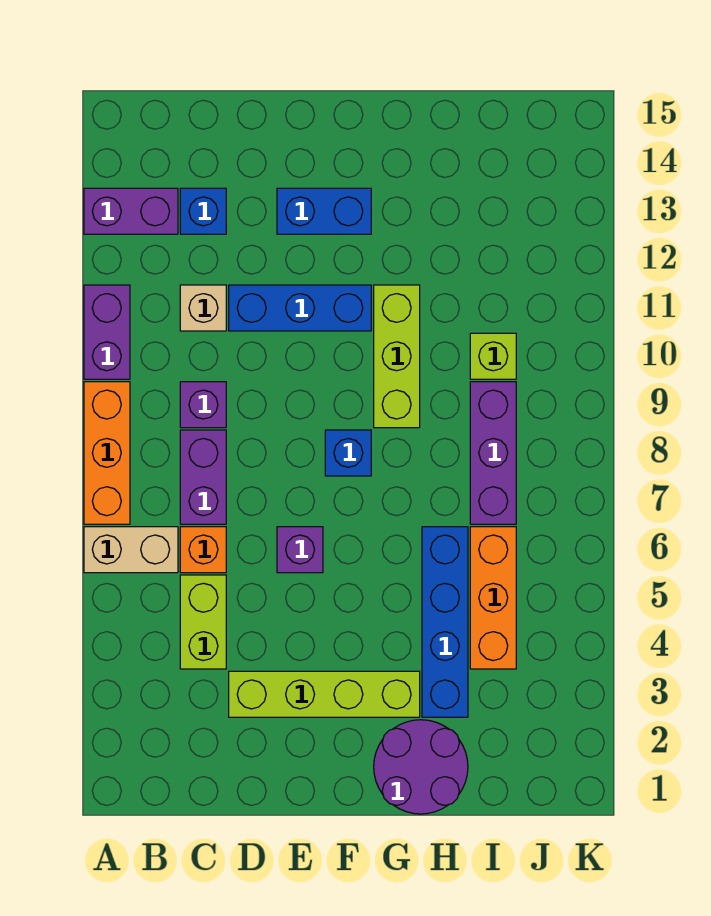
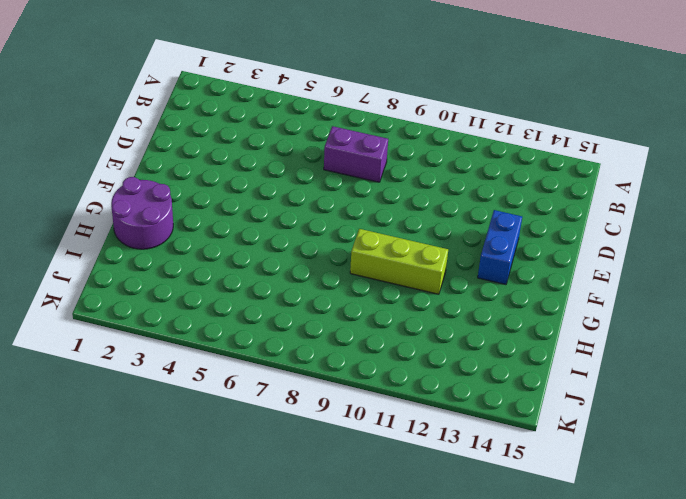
none -> tan 1x2 brick [84,527,178,573]
none -> orange 1x3 brick [84,382,130,524]
none -> purple 1x2 brick [84,285,130,379]

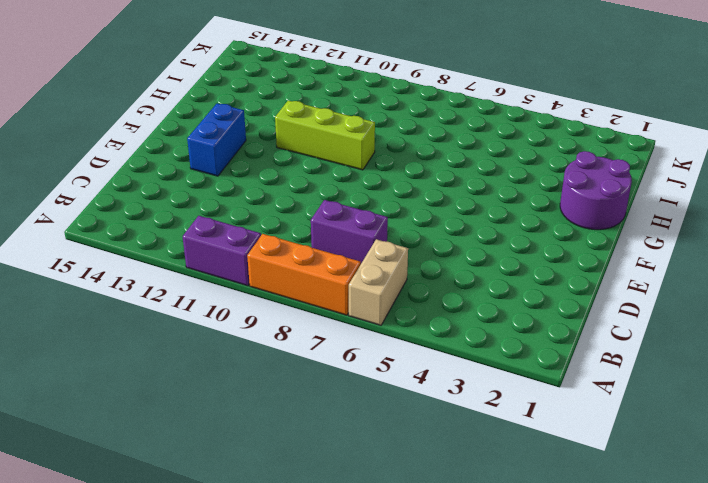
none -> purple 1x2 brick [84,188,178,234]
none -> lime 1x2 brick [180,575,226,669]
none -> orange 1x1 brick [180,527,226,573]

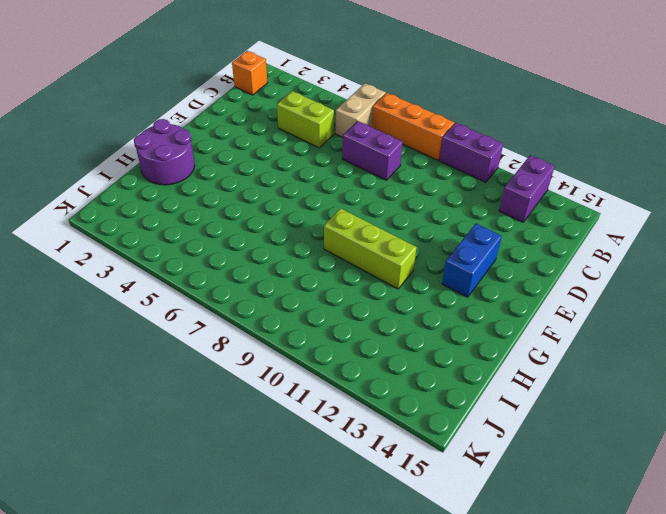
orange 1x1 brick [232,51,267,95] -> orange 1x1 brick moved to [180,527,226,573]
none -> purple 1x1 brick [180,382,226,428]
none -> tan 1x1 brick [180,285,226,331]
none -> blue 1x1 brick [180,188,226,234]

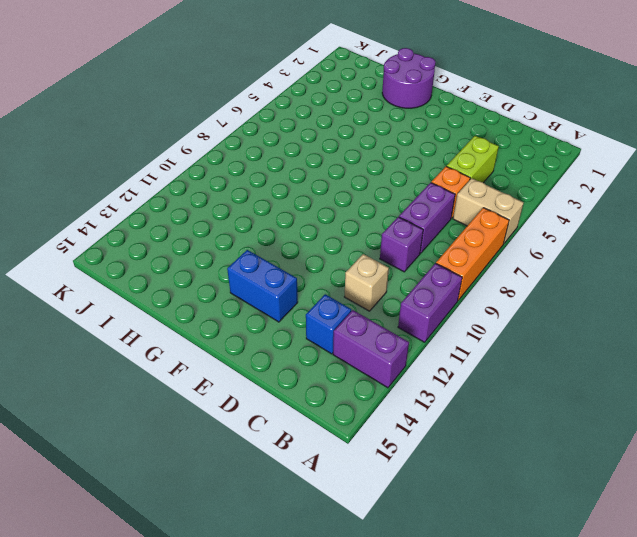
none -> lime 1x4 brick [229,671,420,717]
none -> blue 1x3 brick [229,285,371,331]
none -> purple 1x1 brick [277,527,323,573]

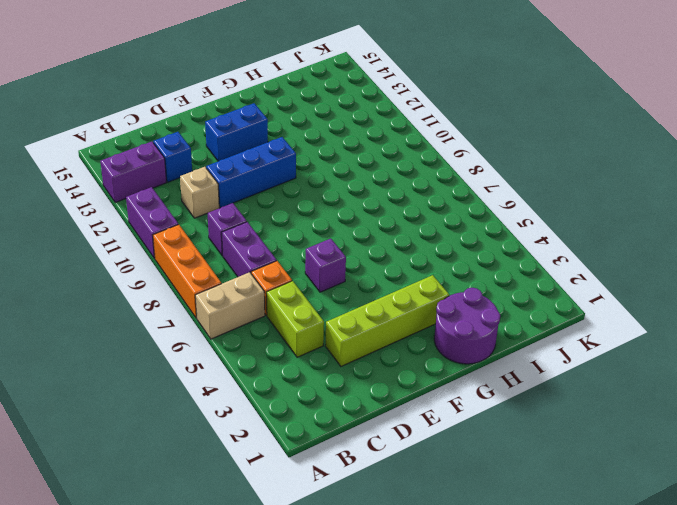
none -> blue 1x1 brick [325,430,371,476]
none -> lime 1x3 brick [374,285,420,428]
none -> blue 1x4 brick [422,527,468,717]

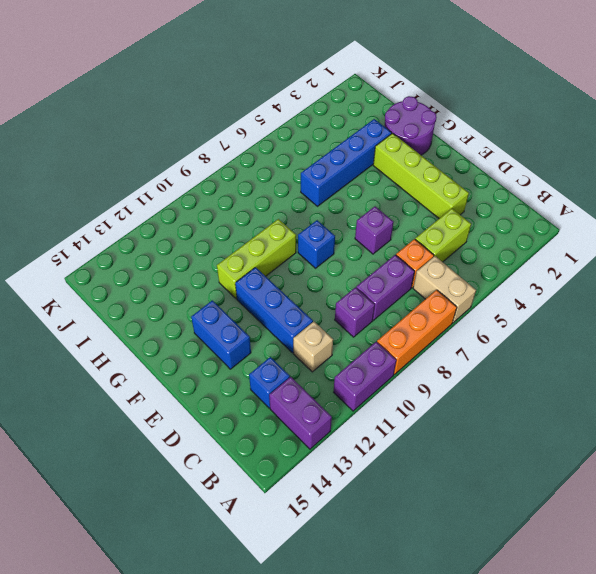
none -> orange 1x3 brick [470,527,516,669]
none -> purple 1x3 brick [470,382,516,524]
none -> lime 1x1 brick [470,333,516,379]

